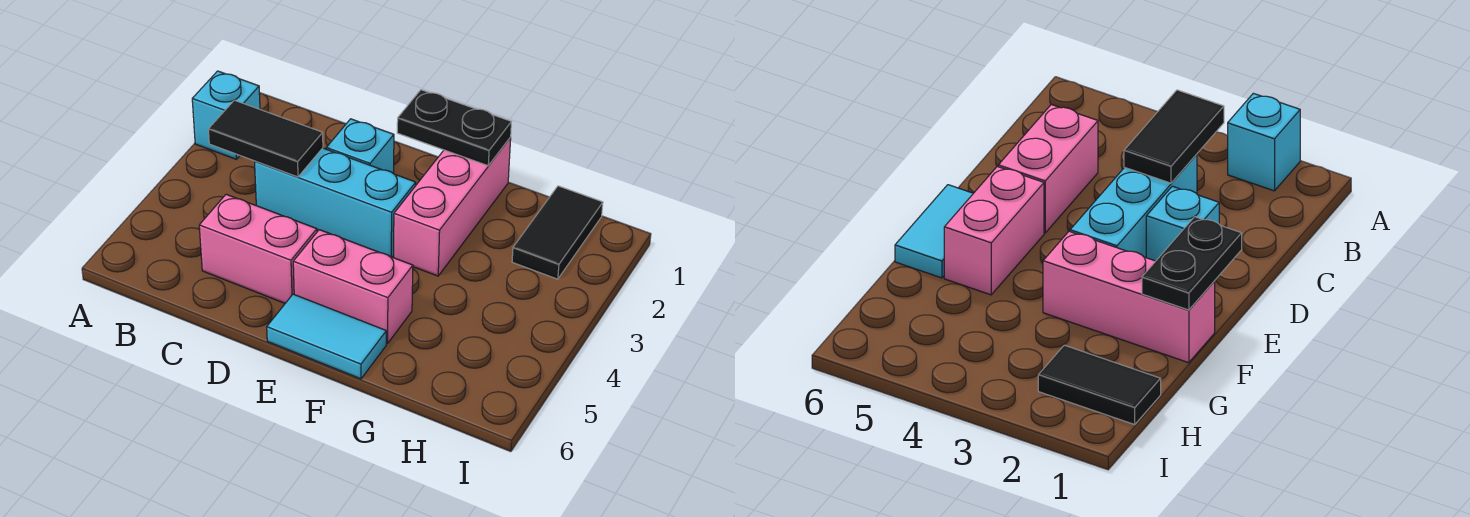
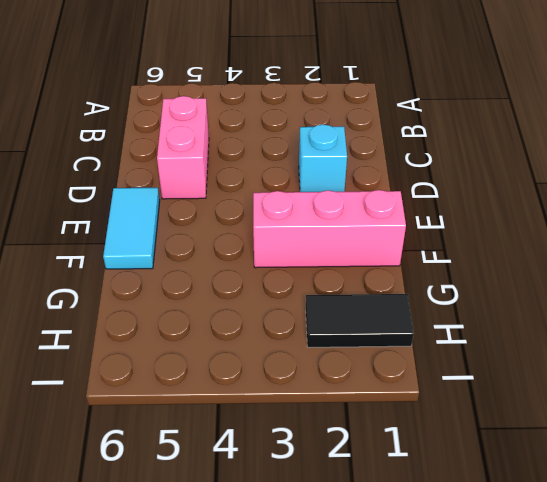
none -> cyan 1x1 brick [192,71,260,159]
none -> cyan 1x3 brick [255,148,416,257]

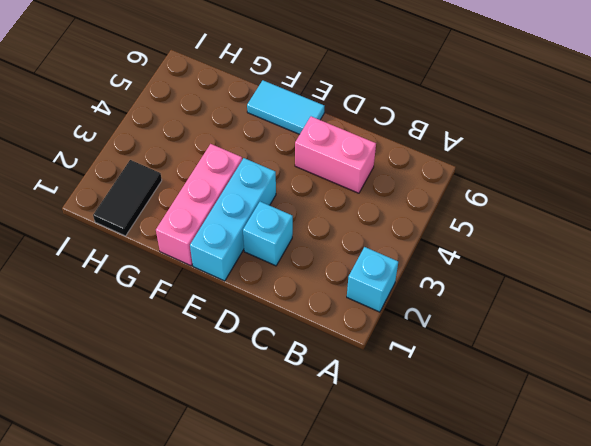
cyan 1x3 brick [190,158,276,281] -> cyan 1x3 brick turned to [255,148,416,257]
none -> pink 1x2 brick [293,230,413,344]
none -> black 1x2 tile [208,100,323,177]

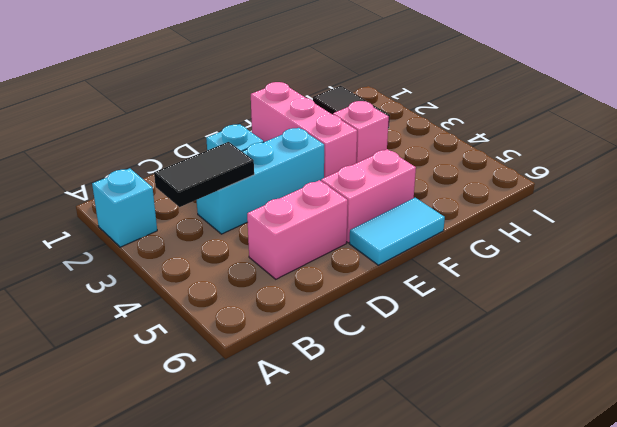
pink 1x1 brick [333,101,389,163] -> none
none -> black 1x2 plate [397,90,511,166]

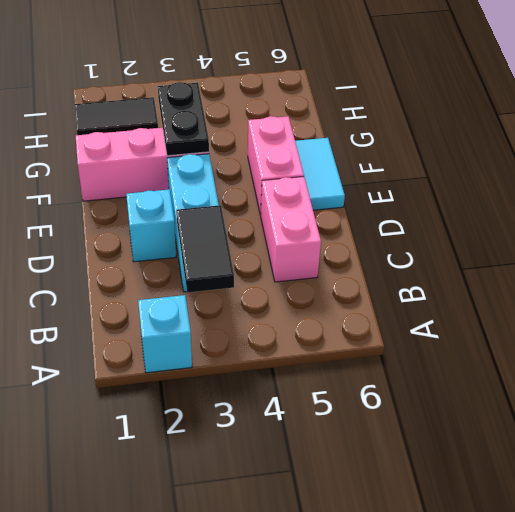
black 1x2 plate [158,82,209,156] -> black 1x2 plate moved to [397,90,511,166]

